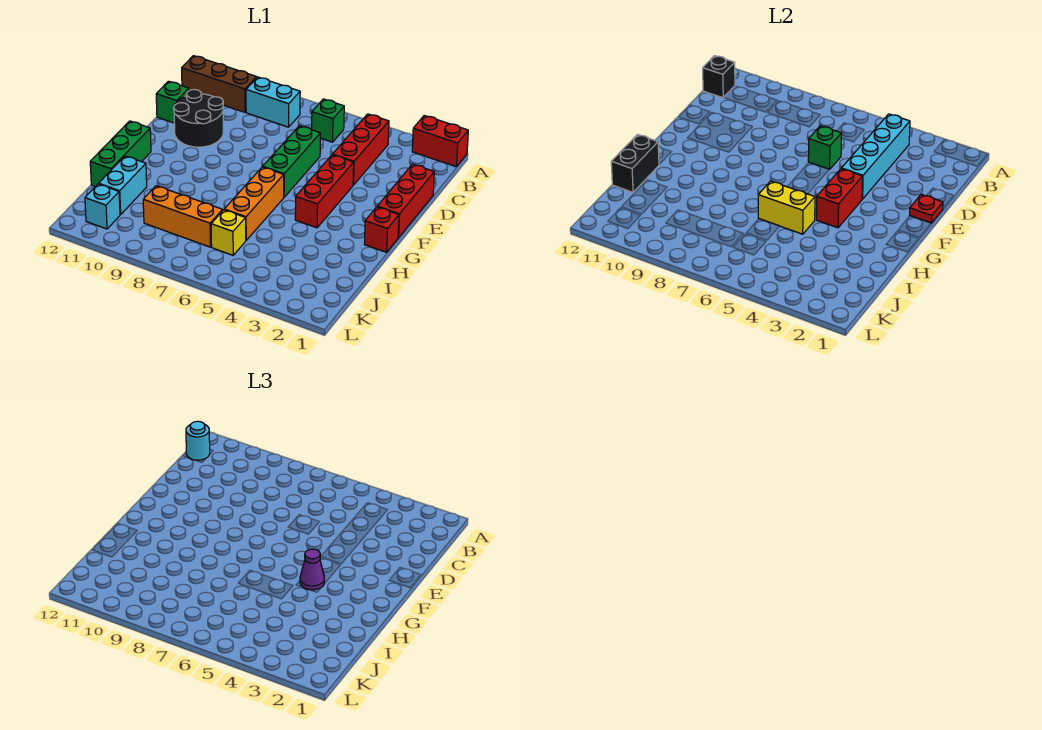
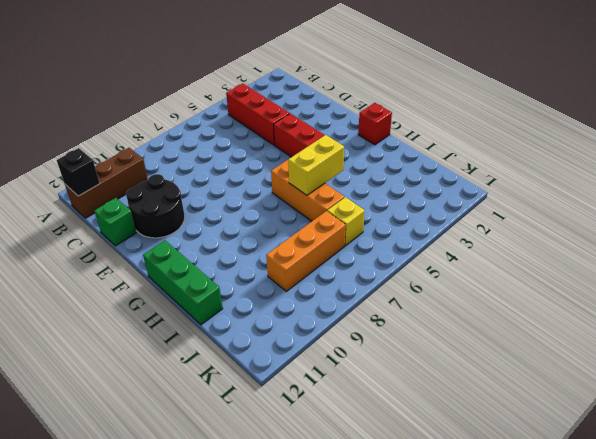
none -> red 1x2 brick [412,116,468,167]
none -> green 1x1 brick [312,99,344,142]
none -> cyan 1x2 brick [246,77,300,127]

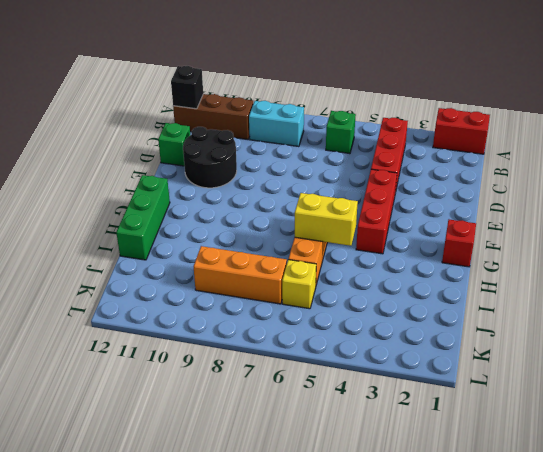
none -> red 1x3 brick [377,164,434,238]
none -> green 1x3 brick [263,126,320,197]
none -> cyan 1x2 brick [99,156,147,215]

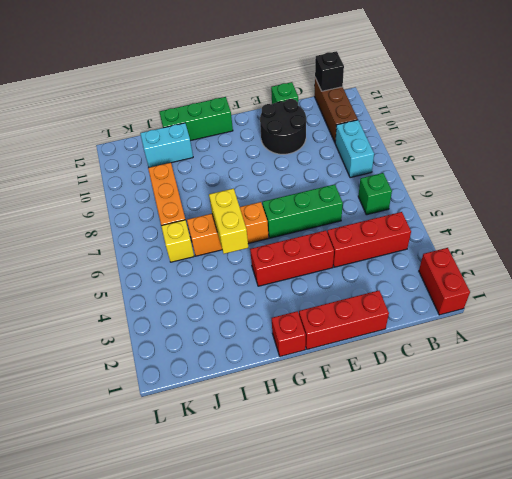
none -> cyan 1x1 brick [85,184,120,229]
none -> cyan 1x4 brick [841,114,910,199]
none -> green 1x1 brick [808,126,841,169]

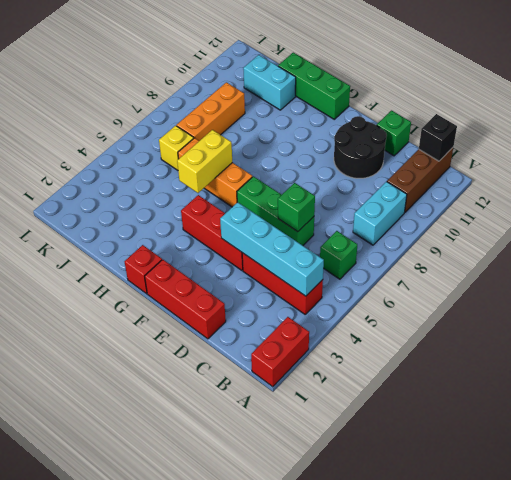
none -> cyan 1x1 brick [85,184,120,229]
none -> red 1x1 plate [910,194,943,223]
none -> red 1x2 brick [816,169,863,228]

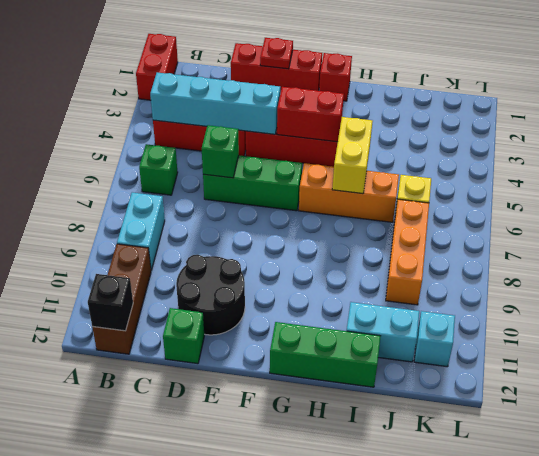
none -> black 1x2 brick [611,135,659,192]
none -> cyan 1x1 round brick [186,421,210,460]
none -> purple 1x1 cone [300,549,324,590]

